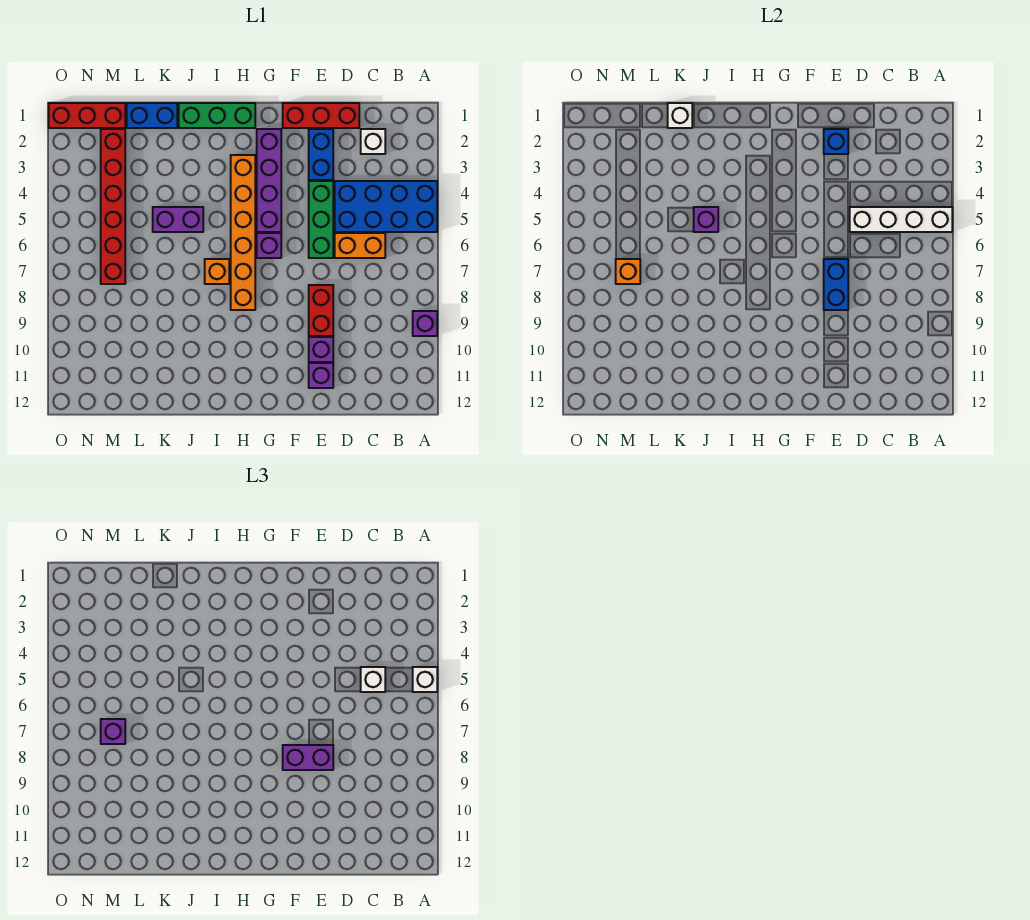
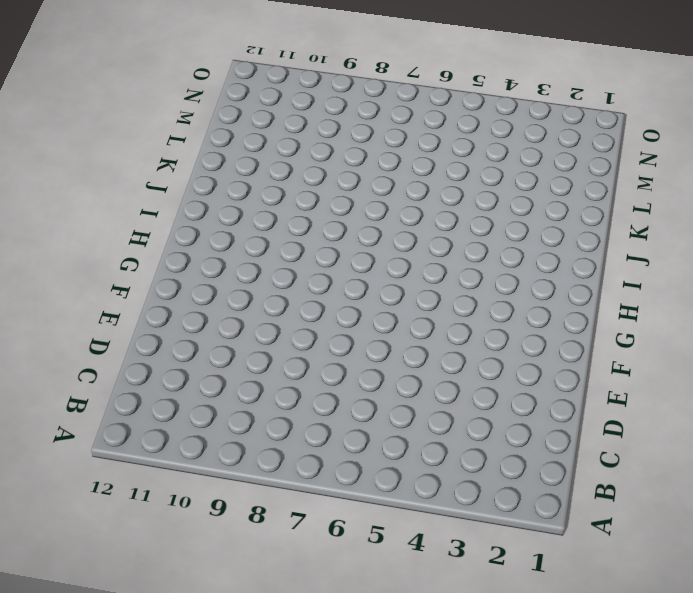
none -> blue 2x4 brick [335,181,437,232]
none -> purple 1x1 brick [413,311,437,336]
none -> white 1x1 brick [361,129,385,154]

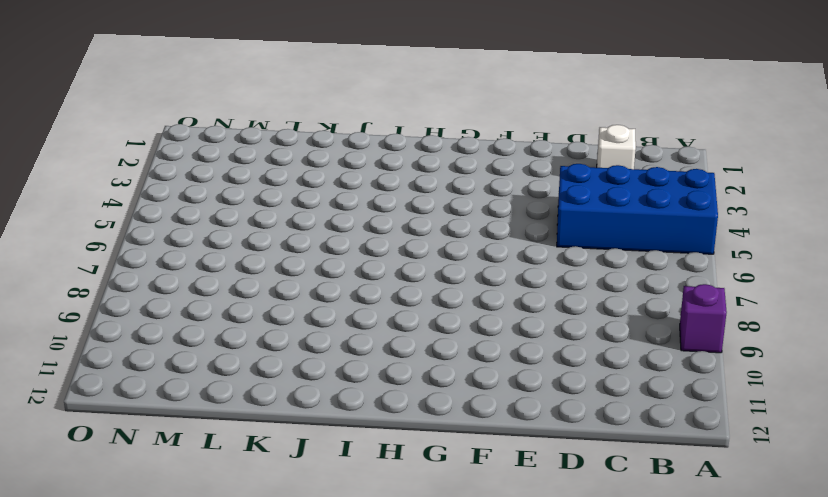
none -> orange 1x2 brick [335,233,385,258]
none -> red 1x3 brick [283,103,359,128]
none -> blue 1x2 brick [309,129,333,180]

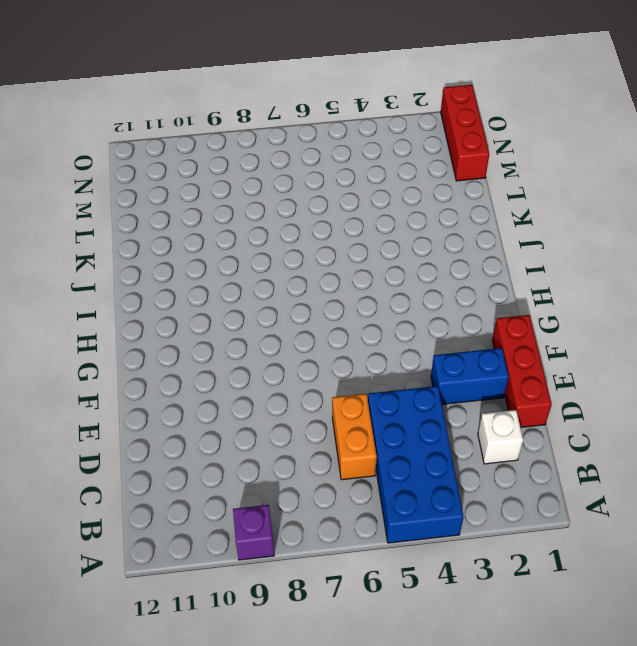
none -> green 1x3 brick [309,181,333,258]
none -> red 1x2 brick [309,285,333,336]
none -> purple 1x1 brick [309,337,333,362]

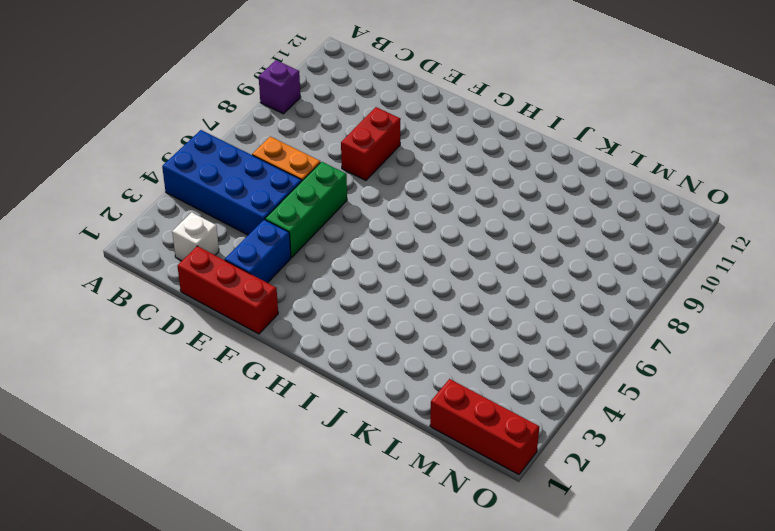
none -> purple 1x1 brick [309,337,333,362]
none -> purple 1x1 brick [309,363,333,388]
none -> purple 1x4 brick [257,129,281,232]

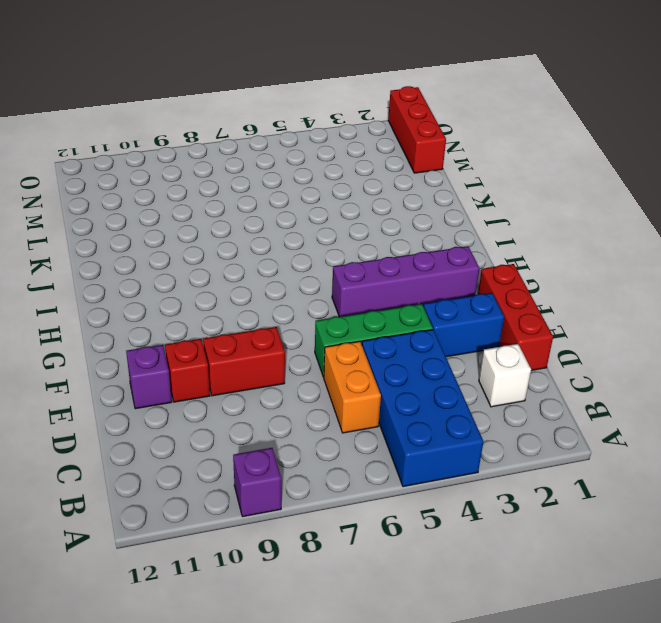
red 1x1 brick [165,339,210,402] -> purple 1x1 brick [309,337,333,362]
none -> purple 1x1 brick [257,233,281,258]
none -> green 1x3 brick [179,103,255,128]
none -> orange 1x6 brick [231,155,255,310]

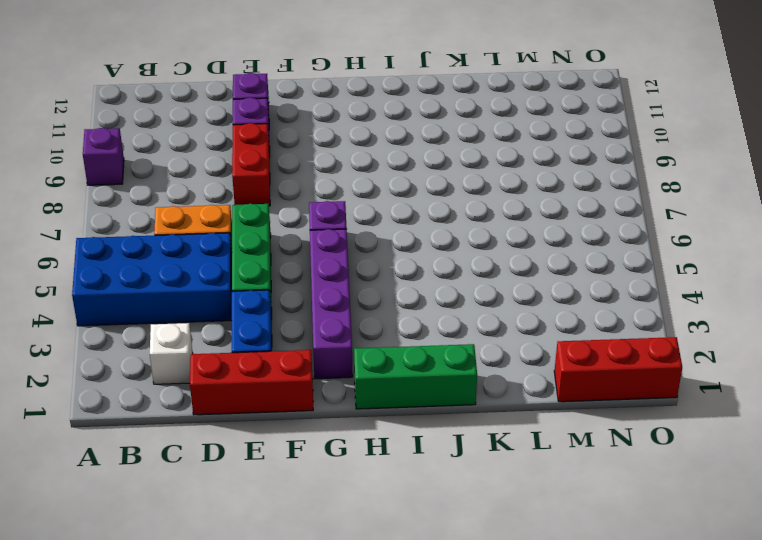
none -> orange 1x6 brick [231,155,255,310]
none -> orange 1x1 brick [205,259,229,284]
none -> purple 1x2 brick [153,207,203,232]

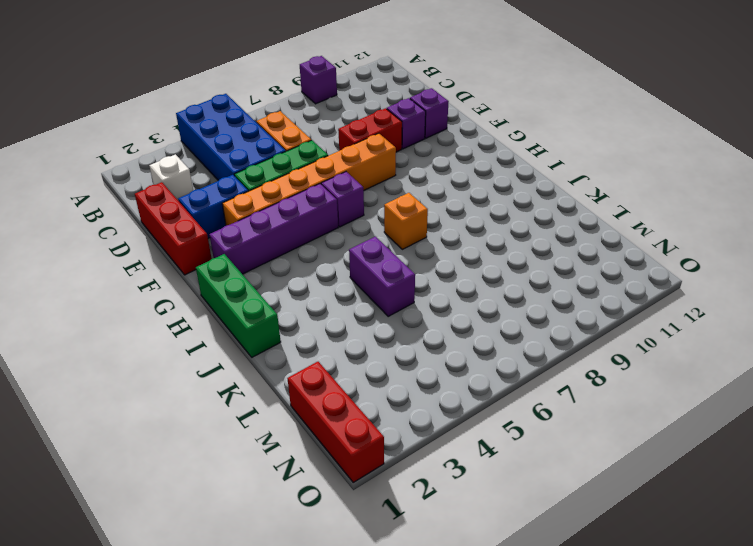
orange 1x6 brick [222,133,396,225] -> orange 1x6 brick moved to [231,155,255,310]
none -> blue 1x2 brick [127,103,177,128]
none -> red 1x6 brick [101,129,125,284]
none -> white 1x4 brick [850,207,952,232]

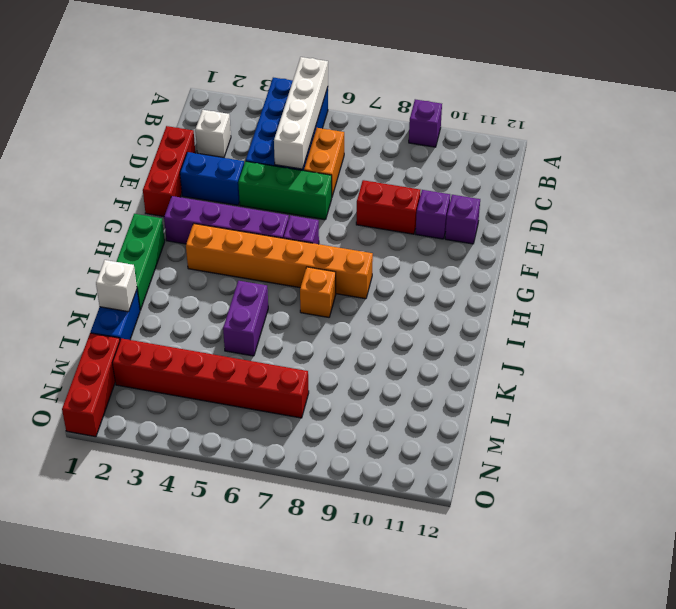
none -> blue 1x1 brick [824,129,848,154]
none -> blue 1x2 brick [824,259,848,310]
none -> purple 1x1 brick [694,207,718,232]

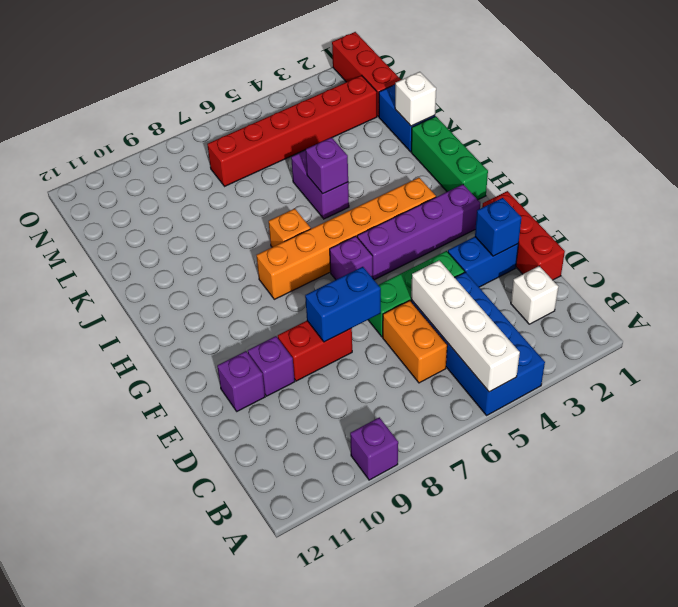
none -> orange 1x1 brick [616,259,640,284]
none -> white 1x1 brick [413,667,437,692]
none -> white 1x1 brick [361,667,385,692]

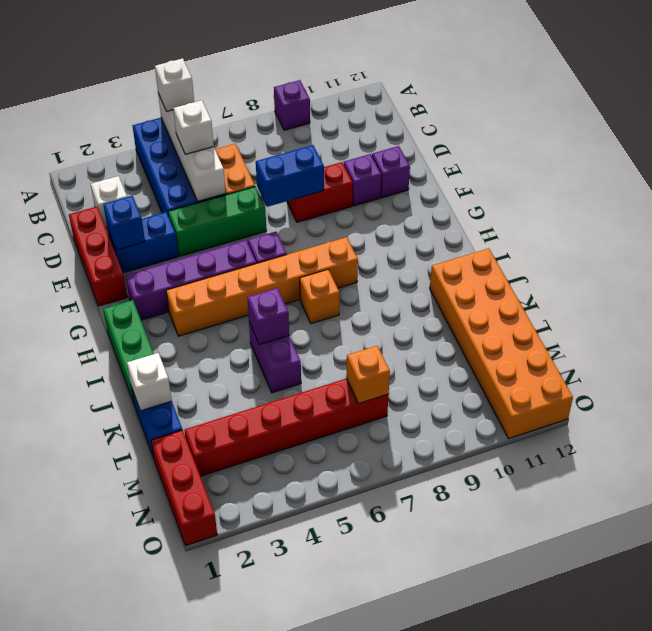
orange 2x6 brick [430,248,573,439] -> none
none -> purple 1x2 brick [283,745,333,770]
none -> purple 1x1 brick [101,719,125,744]

